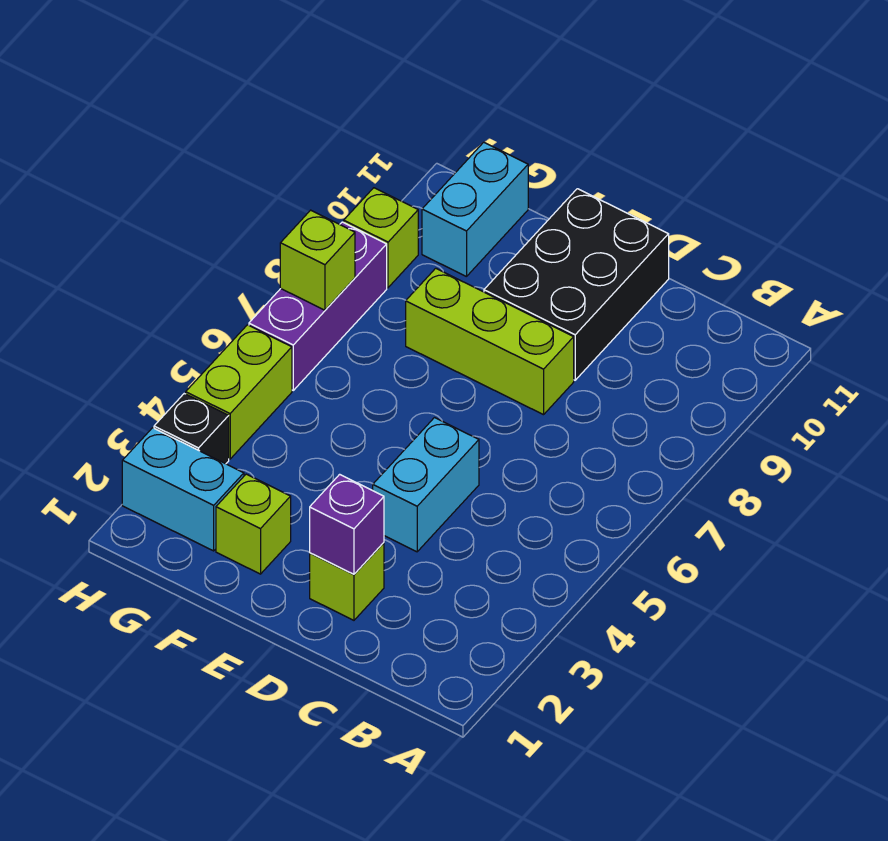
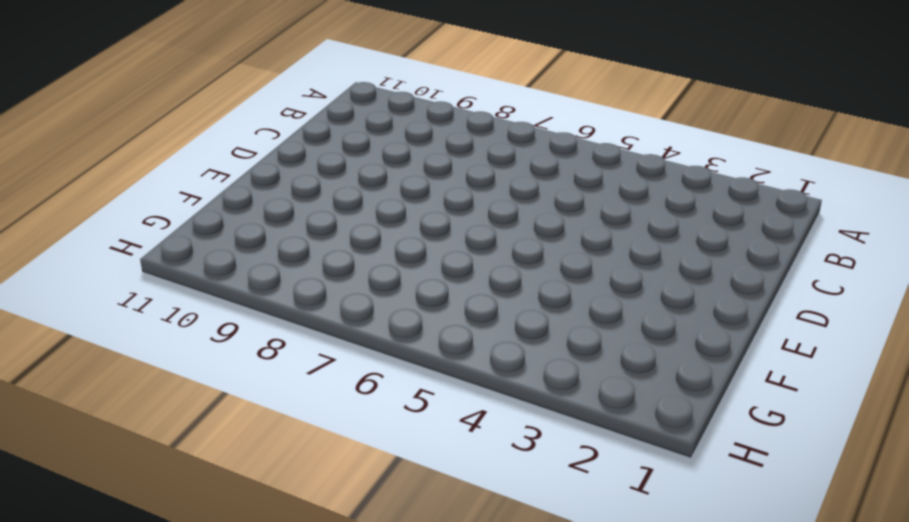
none -> lime 1x1 brick [310,543,384,620]
none -> cyan 1x2 brick [373,418,479,552]
none -> lime 1x3 brick [406,268,574,415]

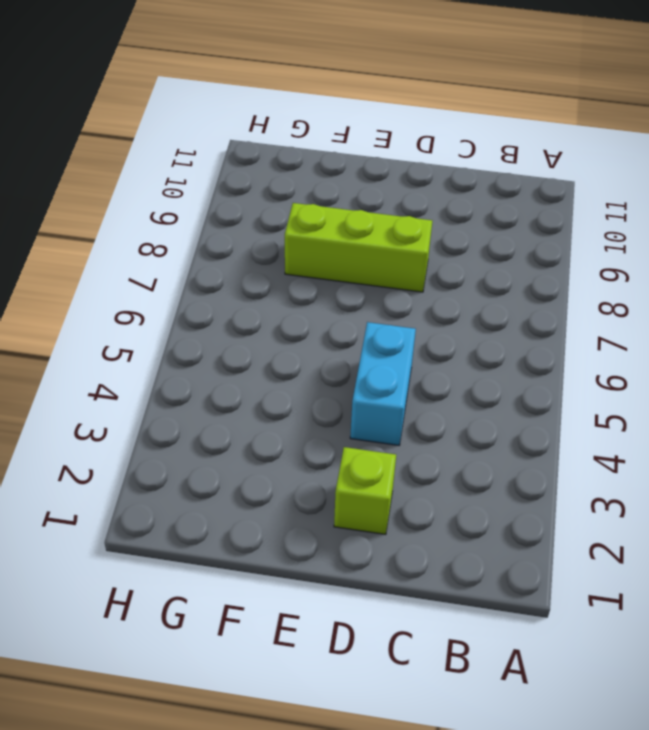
none -> black 2x3 brick [484,189,669,380]
none -> lime 1x1 brick [216,474,291,574]
none -> cyan 1x2 brick [122,428,244,551]

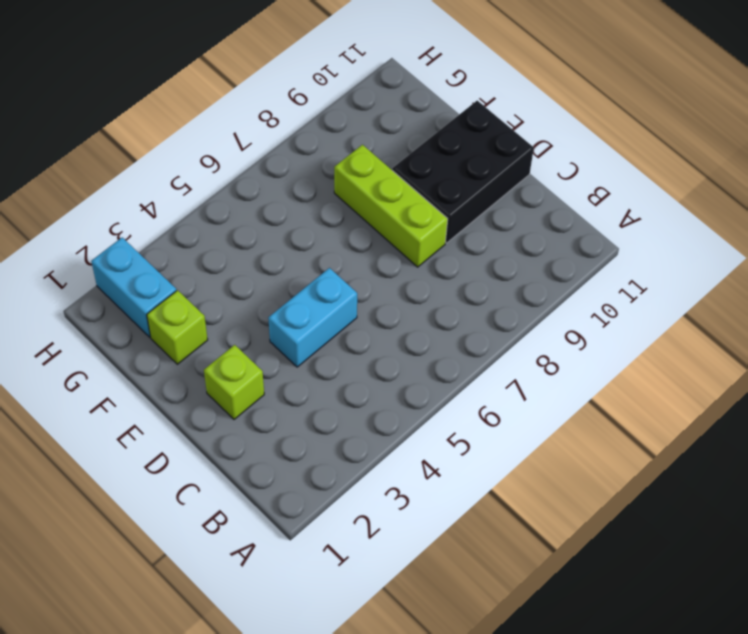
none -> cyan 1x2 brick [422,142,528,277]
none -> black 1x1 brick [154,394,229,464]
none -> lime 1x2 brick [186,325,292,459]

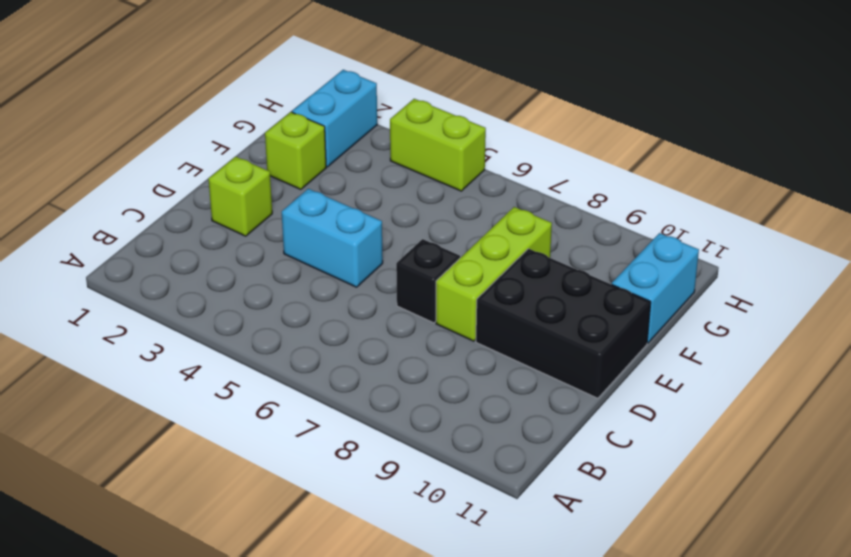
black 1x1 brick [396,239,460,323] -> black 1x1 brick moved to [154,394,229,464]
cyan 1x2 brick [612,233,699,343] -> cyan 1x2 brick turned to [422,142,528,277]
none -> purple 1x3 brick [249,222,387,390]
none -> lime 1x1 brick [344,188,418,288]
none -> purple 1x1 brick [310,474,384,574]

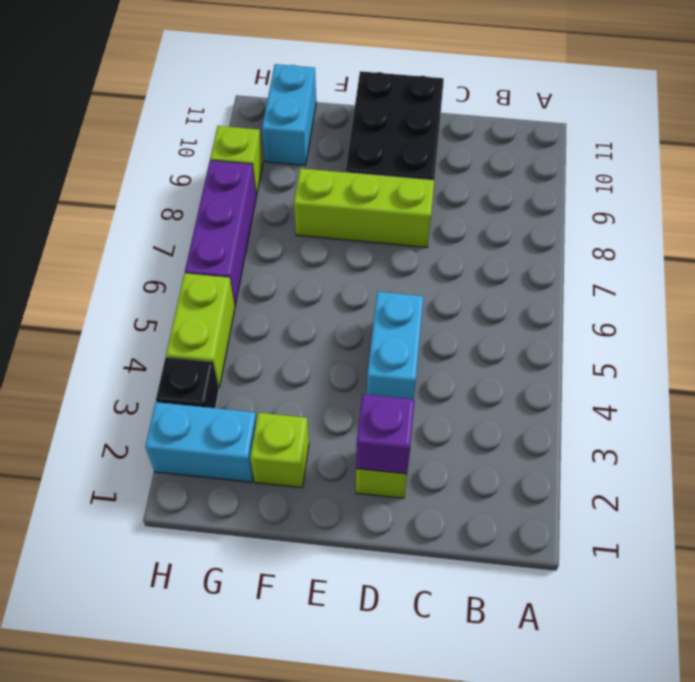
none -> lime 1x1 brick [280,210,355,310]

